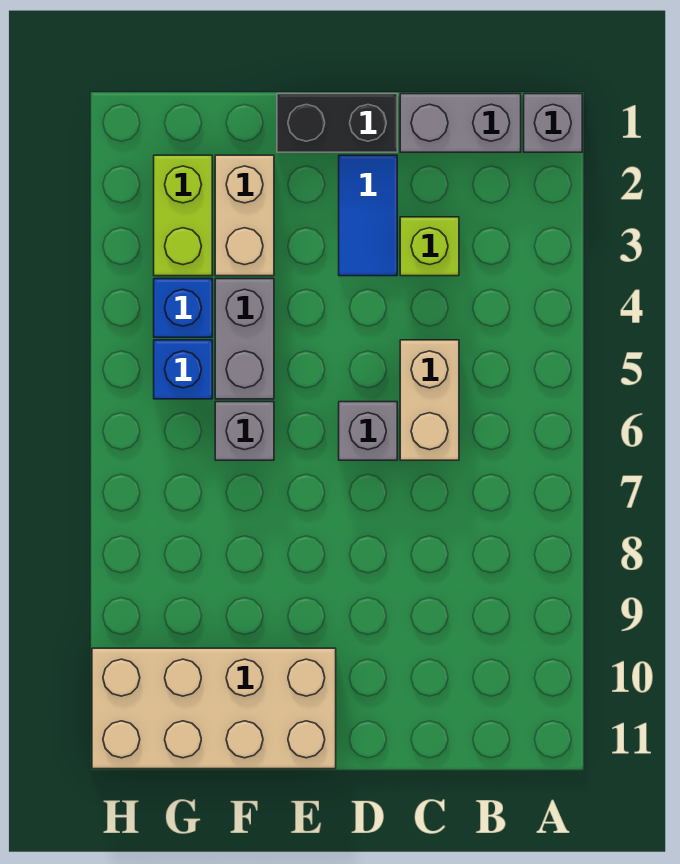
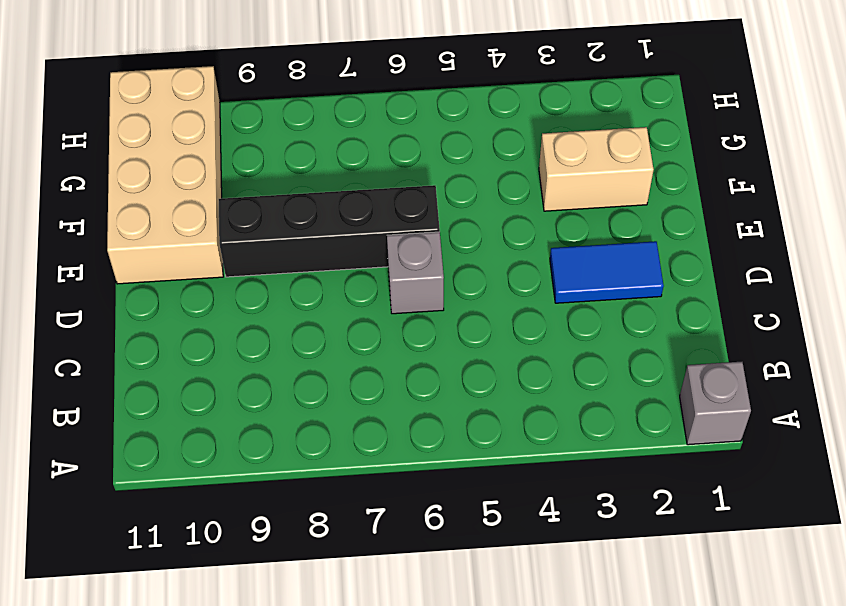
black 1x4 brick [219,185,440,277] -> none
none -> grey 1x2 brick [400,94,521,152]
none -> lime 1x1 brick [400,217,459,276]
none -> tan 1x2 brick [400,340,459,460]

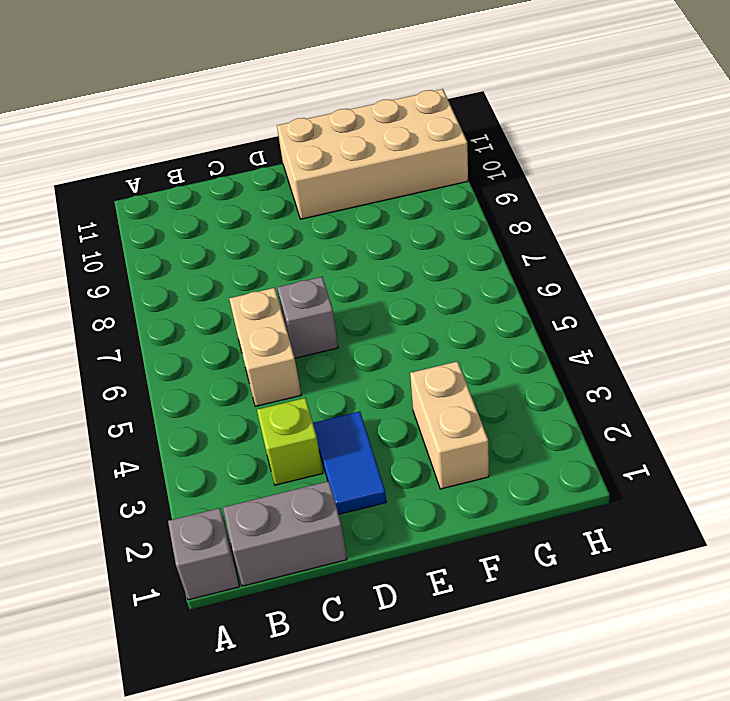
none -> black 1x2 brick [277,94,397,152]
none -> grey 1x2 brick [215,279,274,399]
none -> grey 1x1 brick [215,402,274,460]

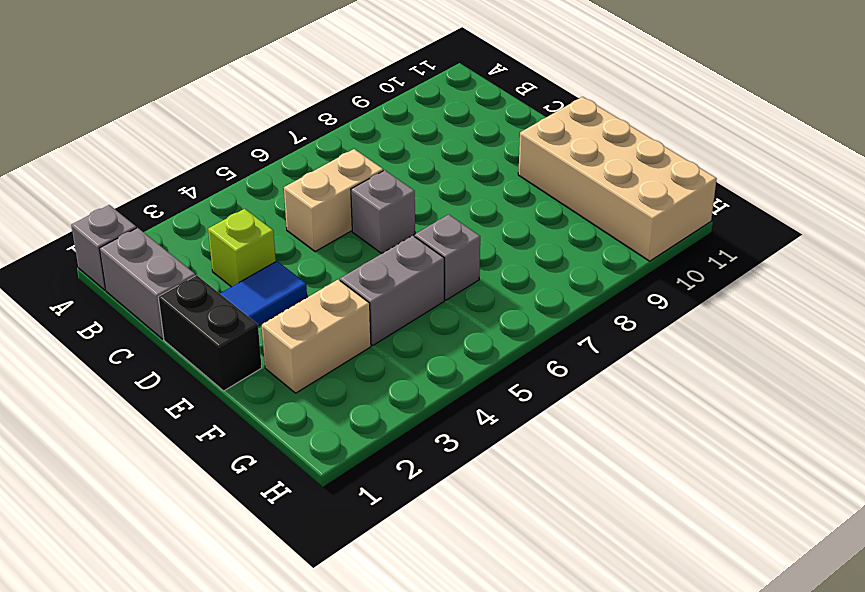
none -> lime 1x2 brick [154,155,212,276]
none -> blue 1x1 brick [154,279,212,337]
none -> blue 1x1 brick [154,340,212,399]

